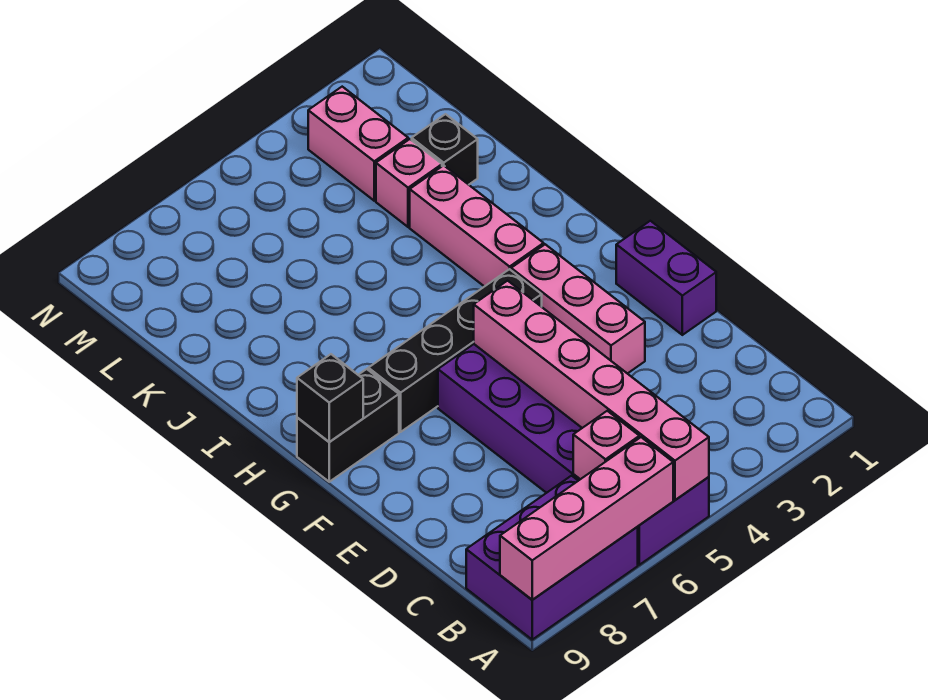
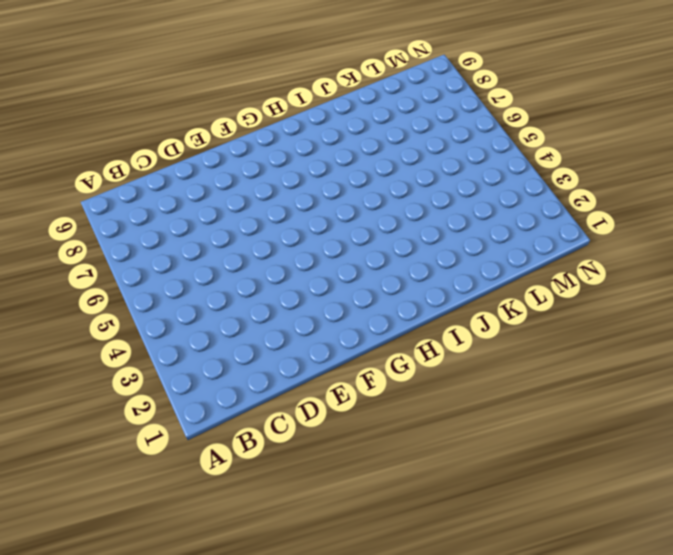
none -> purple 2x6 brick [438,344,709,565]
none -> purple 2x3 brick [466,476,638,640]
none -> purple 1x2 brick [616,221,716,335]

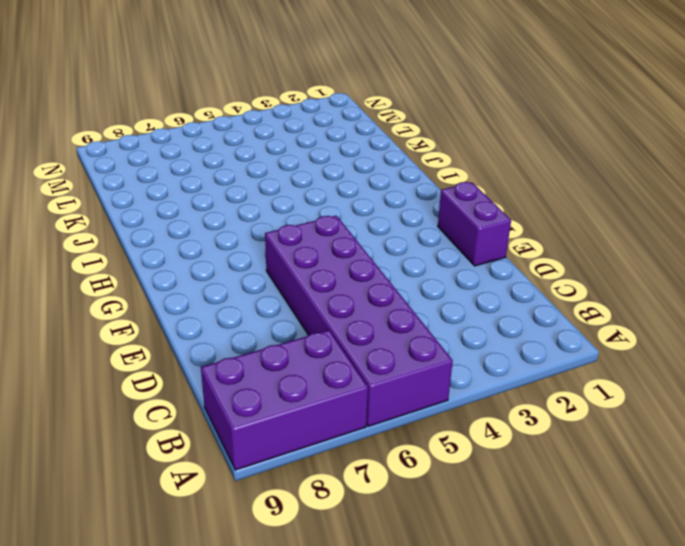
none -> pink 1x3 brick [511,244,645,374]
none -> black 1x4 brick [368,269,542,432]
none -> black 1x2 brick [297,369,399,482]

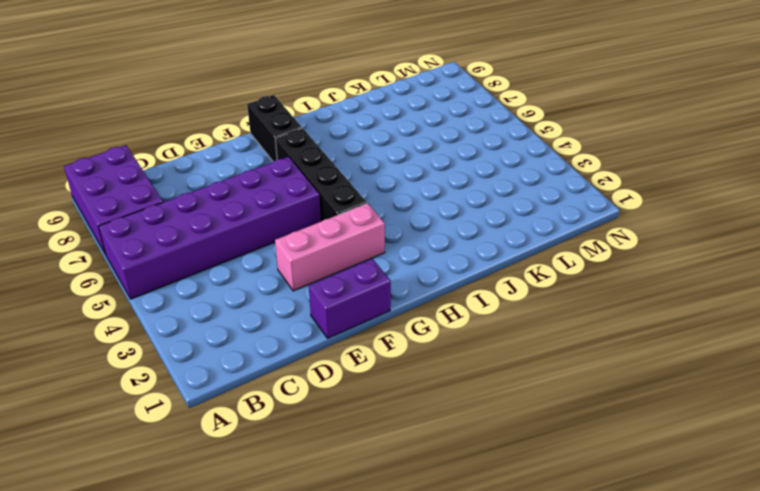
none -> pink 1x3 brick [410,165,544,287]
none -> black 1x1 brick [412,114,478,185]
none -> pink 1x1 brick [376,139,442,227]

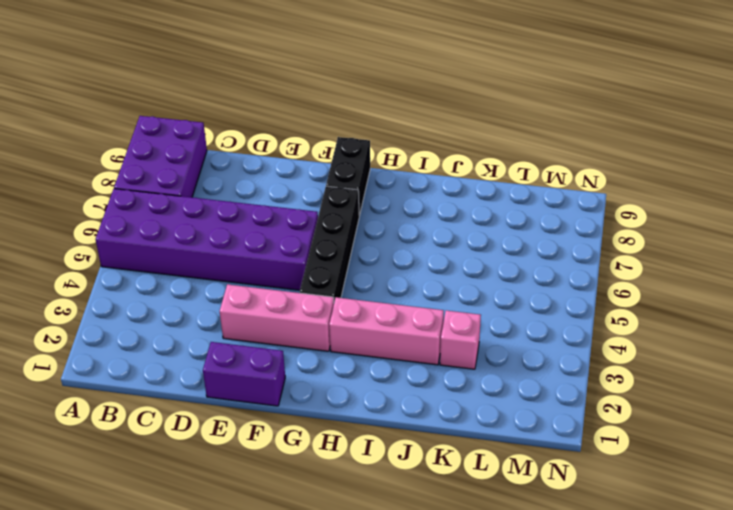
none -> black 1x1 brick [412,114,478,185]
none -> pink 1x2 brick [308,87,408,201]
none -> pink 1x6 brick [474,281,709,500]

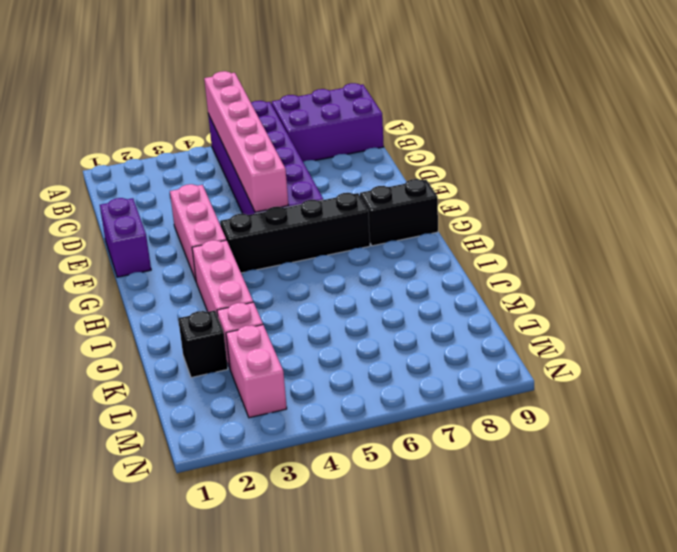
none -> pink 1x4 brick [500,437,673,600]
none -> pink 1x1 brick [573,411,639,479]
none -> black 1x1 brick [297,354,363,442]

